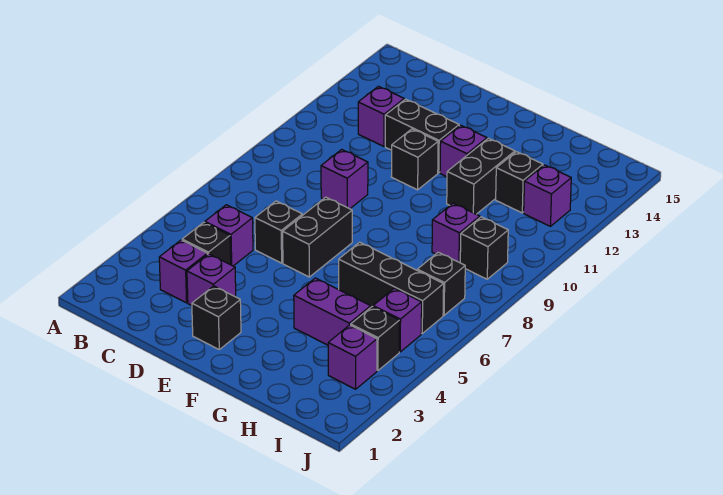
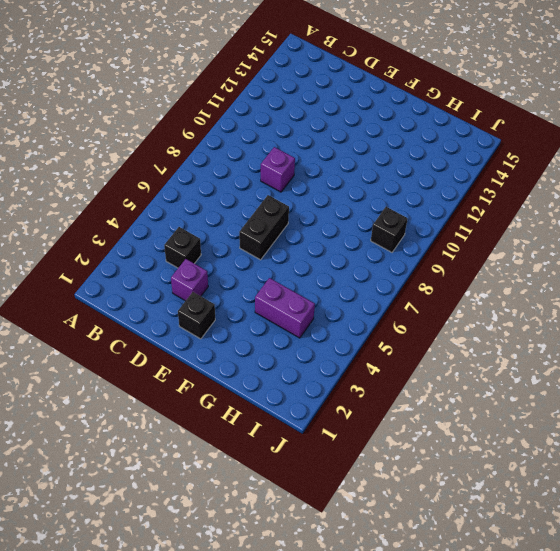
none -> purple 1x1 brick [159,240,207,303]
none -> purple 1x1 brick [205,205,253,266]
none -> purple 1x1 brick [358,86,404,146]

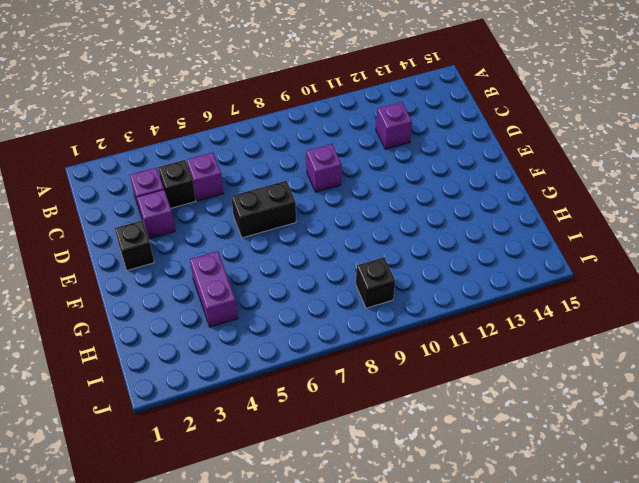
none -> black 1x1 brick [255,201,302,263]
none -> black 1x2 brick [385,99,459,173]
none -> black 1x1 brick [391,129,438,190]

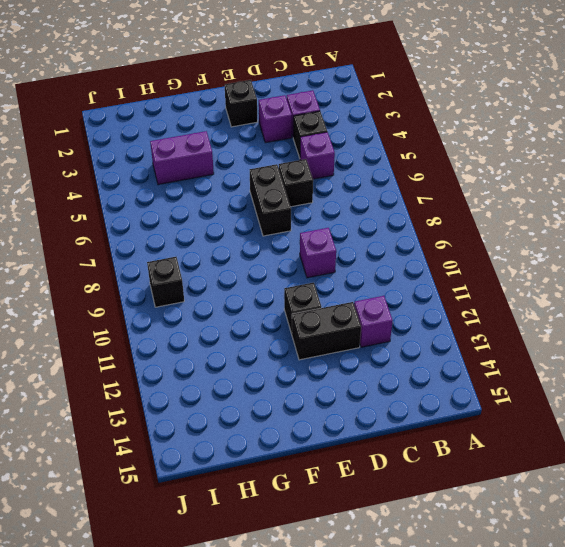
none -> purple 1x1 brick [440,125,487,177]
none -> black 1x3 brick [339,242,444,333]
none -> black 1x2 brick [447,138,515,214]

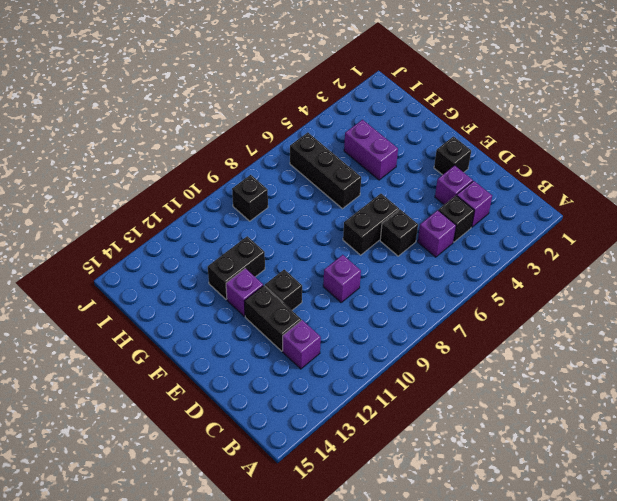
none -> purple 1x1 brick [432,203,480,263]
none -> black 1x1 brick [496,152,543,213]
none -> purple 1x1 brick [328,325,377,389]

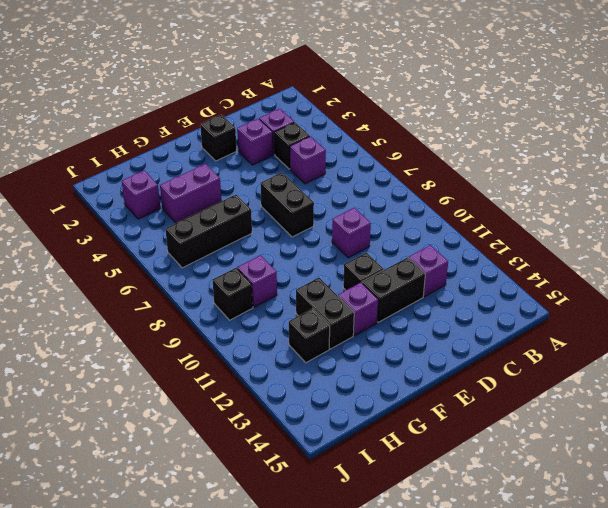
none -> black 1x1 brick [255,201,302,263]
none -> black 1x1 brick [351,307,399,370]
none -> purple 1x1 brick [373,288,422,352]

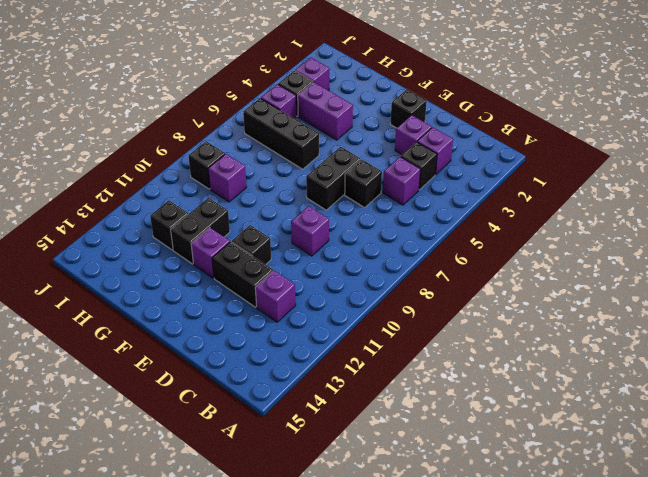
none -> black 1x1 brick [417,252,465,315]
none -> purple 1x1 brick [524,165,571,226]

